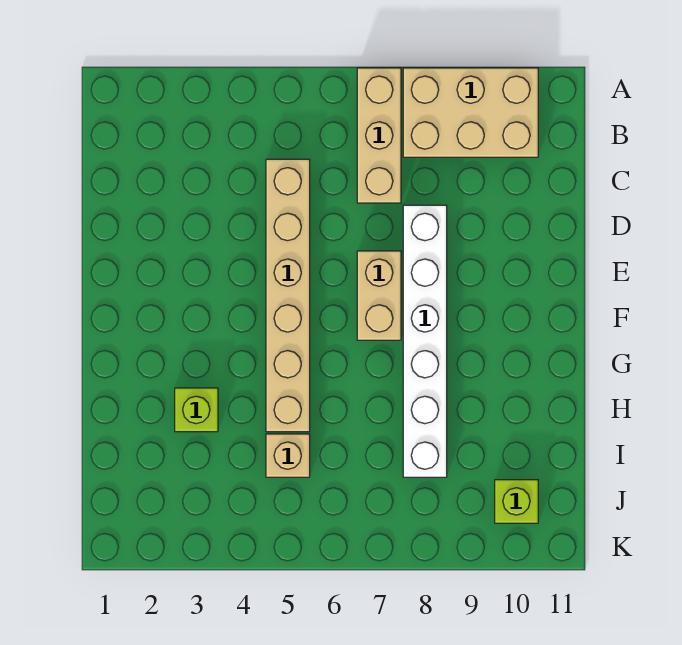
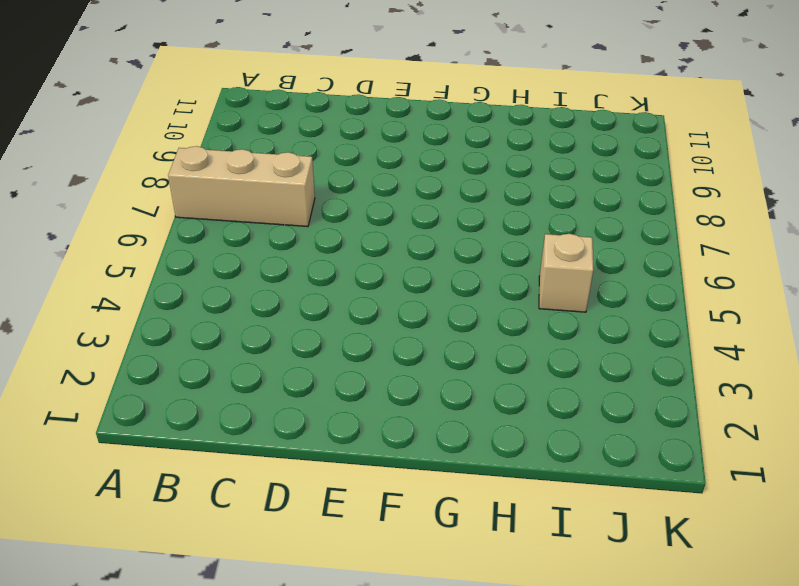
none -> tan 2x3 brick [403,68,538,157]
none -> tan 1x6 brick [266,159,310,432]

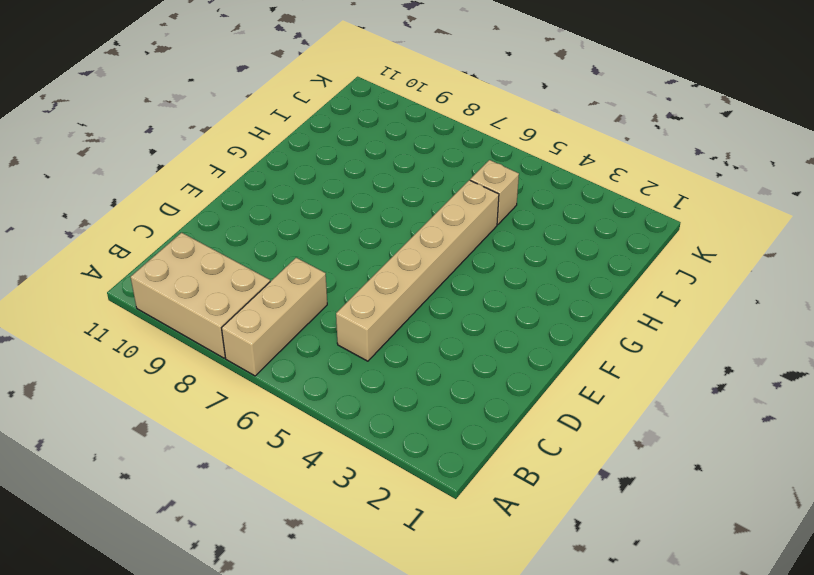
none -> white 1x6 brick [403,205,447,477]
none -> tan 1x2 brick [357,251,401,340]

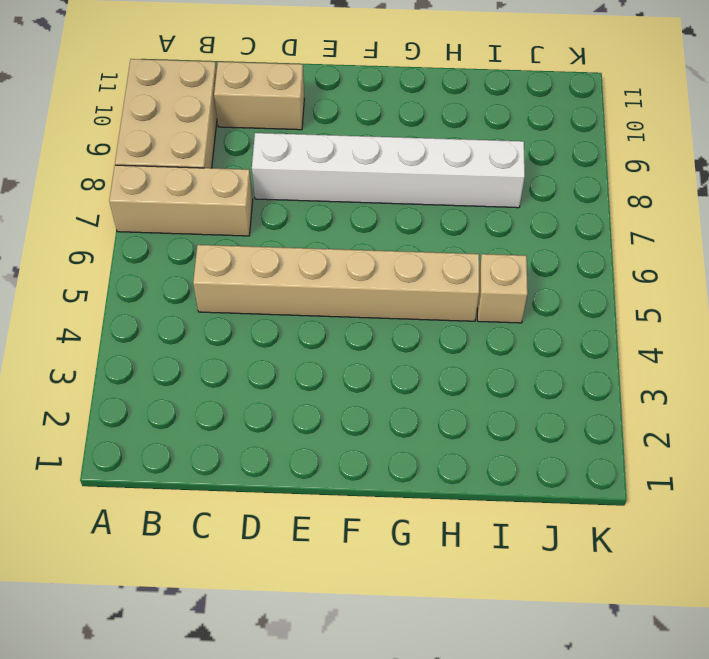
tan 1x2 brick [214,62,304,130] -> tan 1x2 brick moved to [357,251,401,340]
none -> lime 1x1 brick [175,388,218,432]
none -> lime 1x1 brick [495,480,538,523]

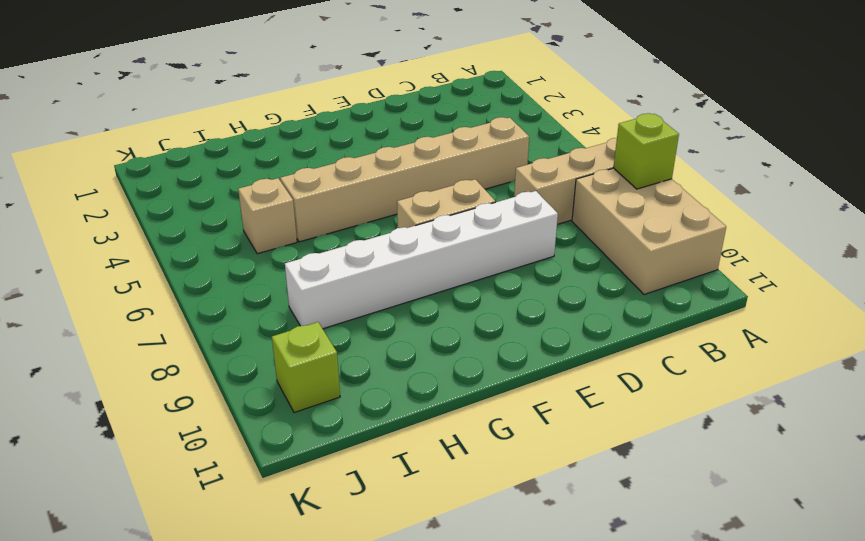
lime 1x1 brick [613,113,679,189] -> lime 1x1 brick moved to [175,388,218,432]

